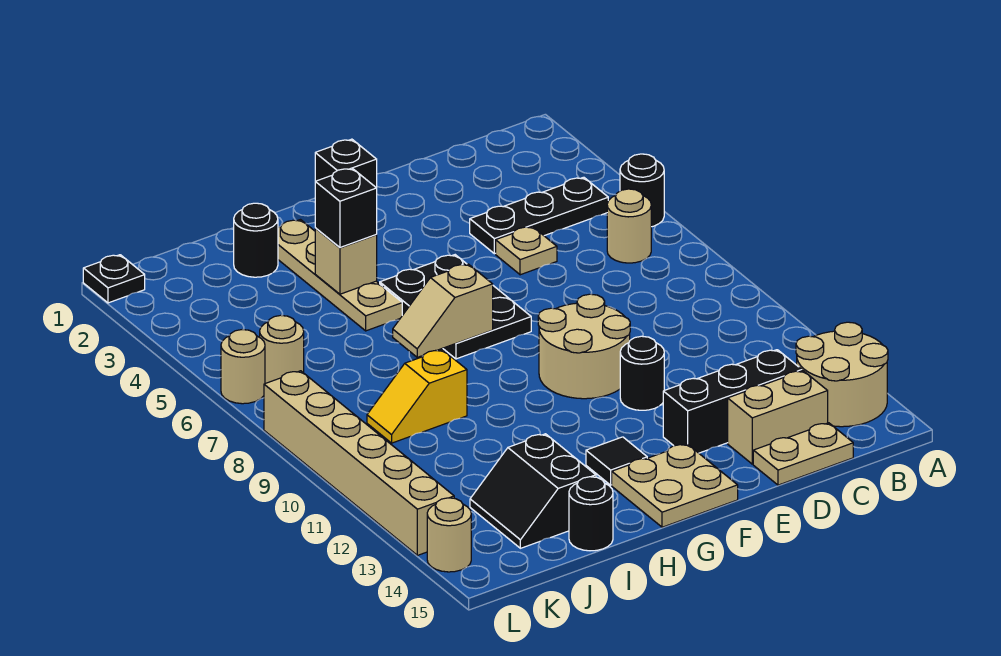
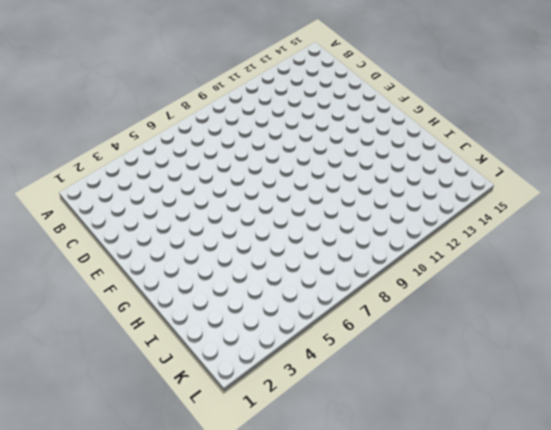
none -> black 1x1 round brick [620,154,664,227]
none -> tan 2x2 round brick [796,322,888,427]
none -> black 1x3 plate [470,177,608,254]

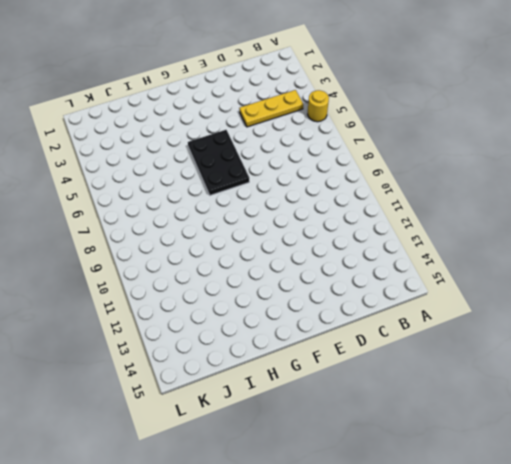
yellow 1x1 round brick [308,90,329,122] -> black 1x1 round brick [620,154,664,227]
yellow 1x3 plate [239,90,303,127] -> black 1x3 plate [470,177,608,254]
none -> tan 2x2 round brick [796,322,888,427]
none -> tan 1x1 round brick [607,189,651,263]
none -> black 1x3 brick [663,350,802,453]

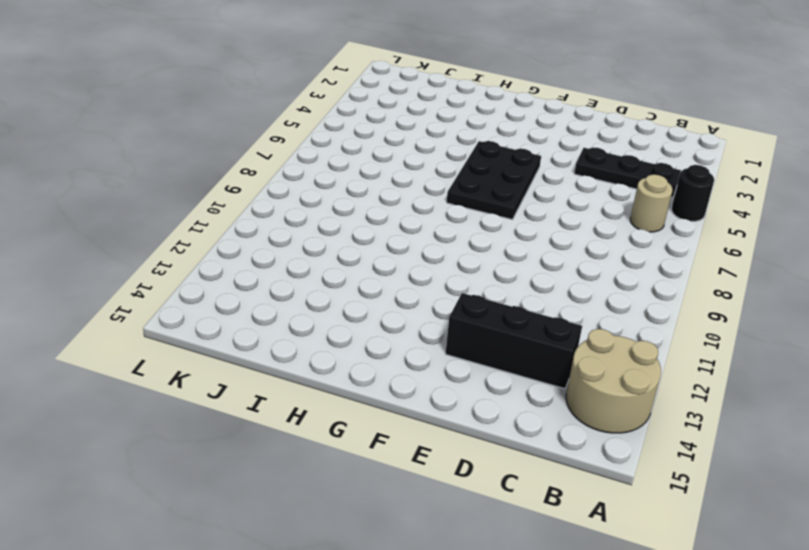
none -> tan 1x2 brick [728,371,828,464]
none -> tan 1x2 plate [753,423,853,485]
none -> tan 1x1 plate [496,226,557,275]

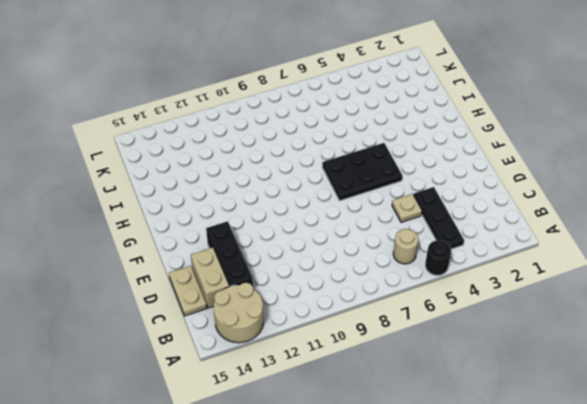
none -> tan 2x2 round brick [538,294,630,399]
none -> black 1x1 round brick [620,336,664,410]
none -> black 1x1 brick [315,139,377,188]

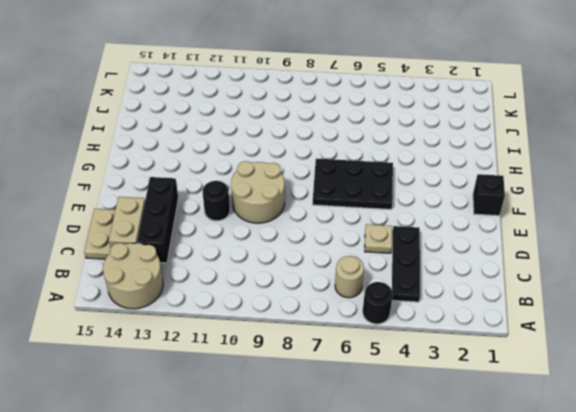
none -> tan 2x2 plate [612,444,738,527]
none -> black 1x1 tile [586,437,647,485]
none -> tan 1x4 plate [278,220,402,331]

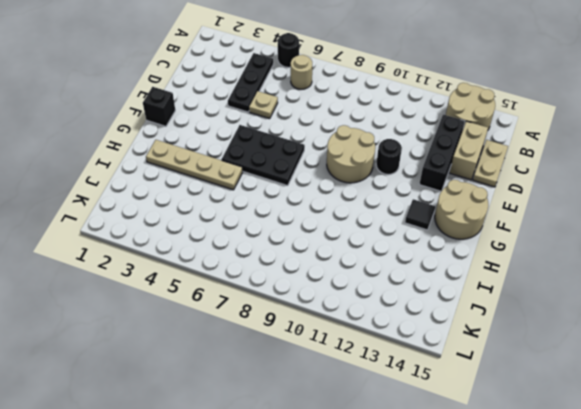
tan 2x2 round brick [435,180,488,239] -> tan 2x2 plate [612,444,738,527]
none -> black 1x1 round brick [234,203,278,277]
none -> yellow 1x2 slope [367,350,467,443]
none -> black 2x2 slope [470,434,596,548]

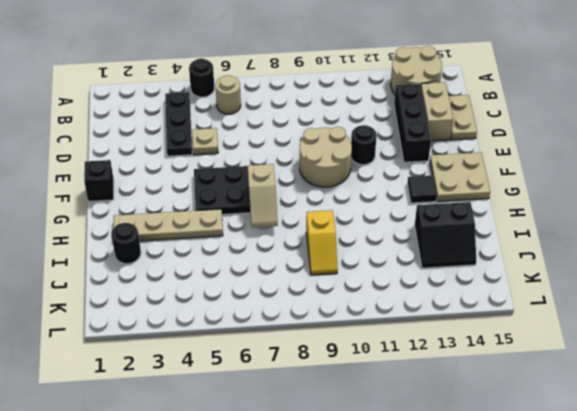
none -> black 1x1 round brick [569,477,613,551]
none -> tan 1x1 round brick [260,315,304,384]
none -> black 1x1 plate [83,255,145,303]

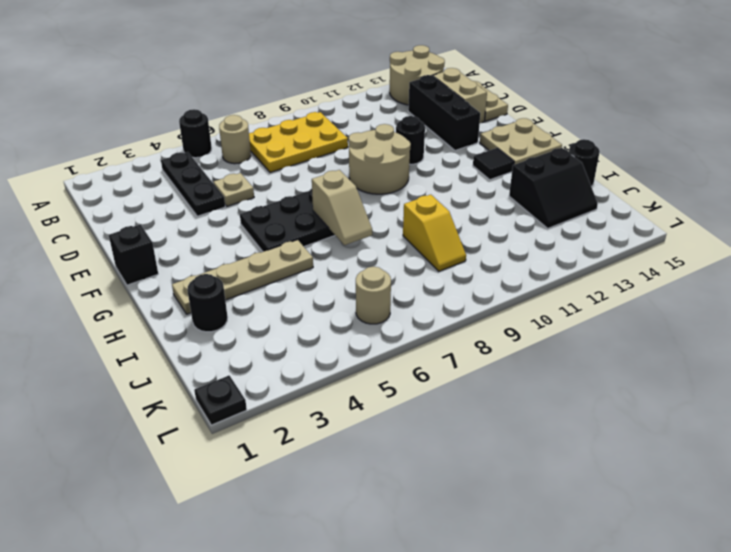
yellow 2x3 plate [249,112,348,173] -> none
none -> tan 1x1 round brick [221,330,265,404]
none -> tan 1x6 brick [264,371,454,555]
none -> tan 1x1 round brick [427,498,471,572]

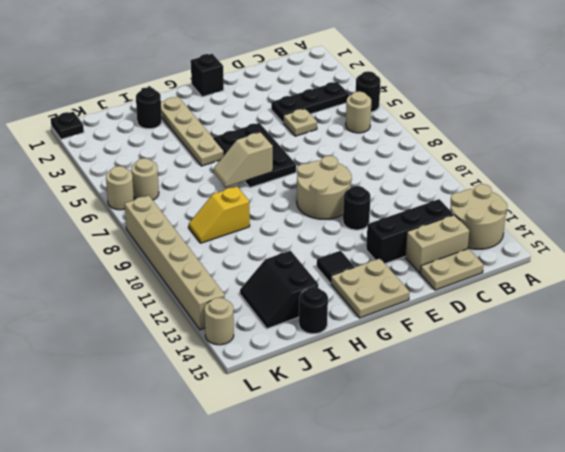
none -> tan 1x1 brick [315,228,377,294]
none -> black 1x1 brick [315,168,377,247]

